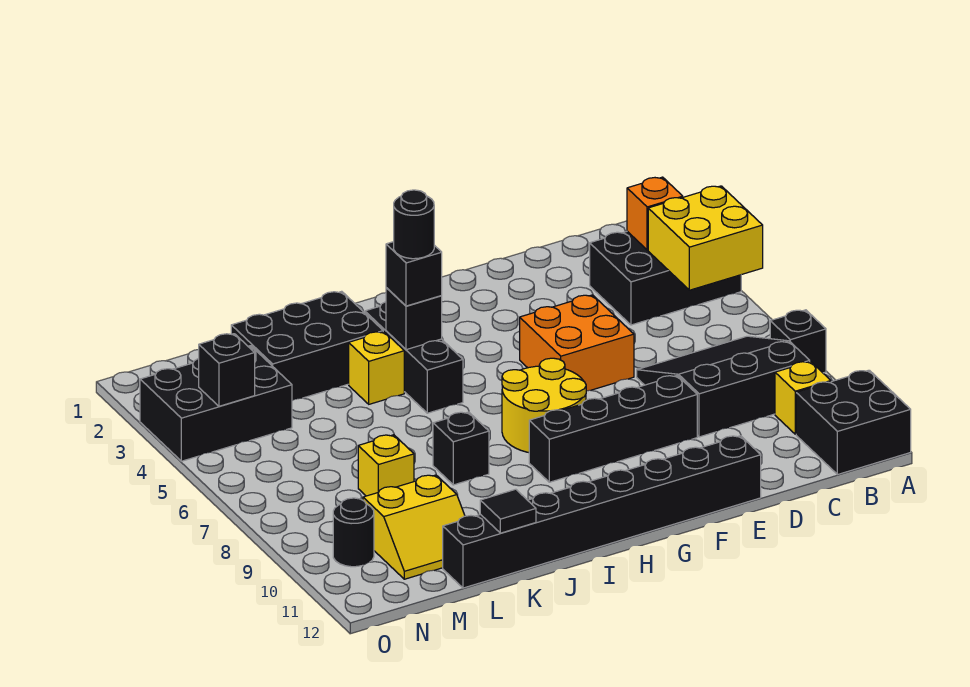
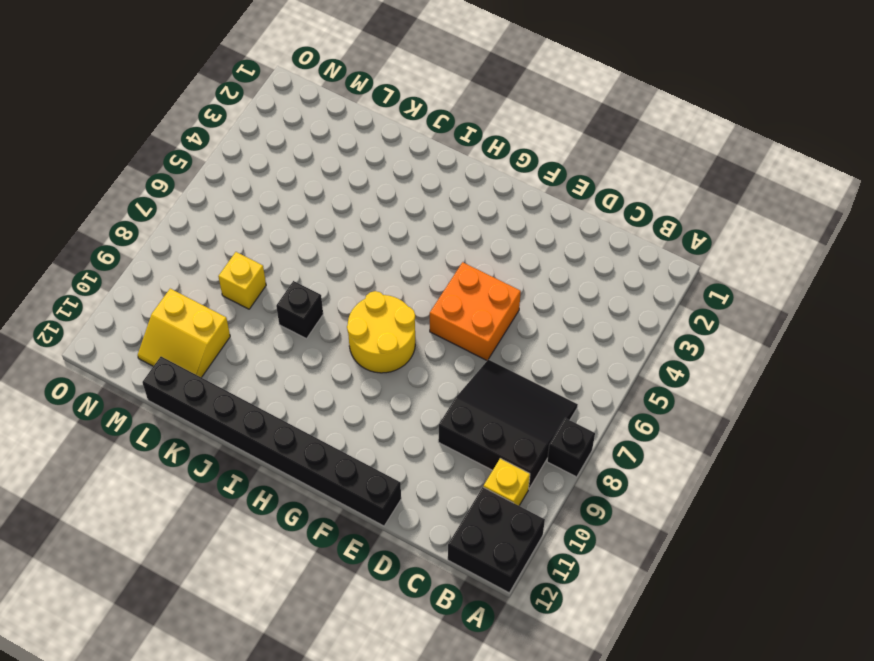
none -> black 2x3 brick [590,231,741,325]
none -> black 1x4 brick [529,376,697,482]
none -> black 1x3 brick [365,302,463,413]

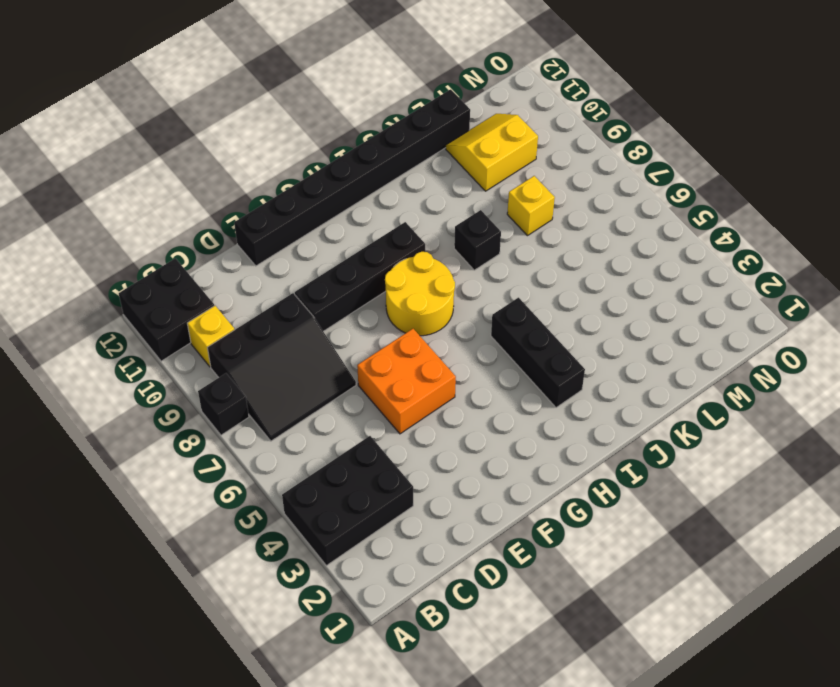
none -> black 2x3 brick [231,291,383,400]
none -> yellow 1x1 brick [349,332,404,404]
none -> black 2x3 brick [140,346,292,461]

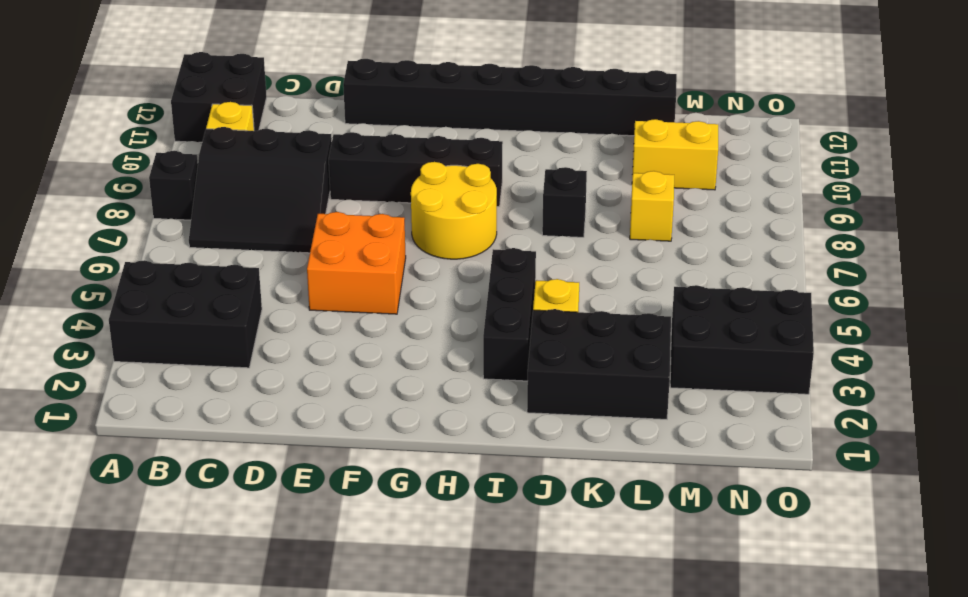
none -> black 1x1 round brick [333,498,374,567]
none -> yellow 2x2 brick [648,186,763,290]
none -> orange 1x1 brick [627,177,683,250]

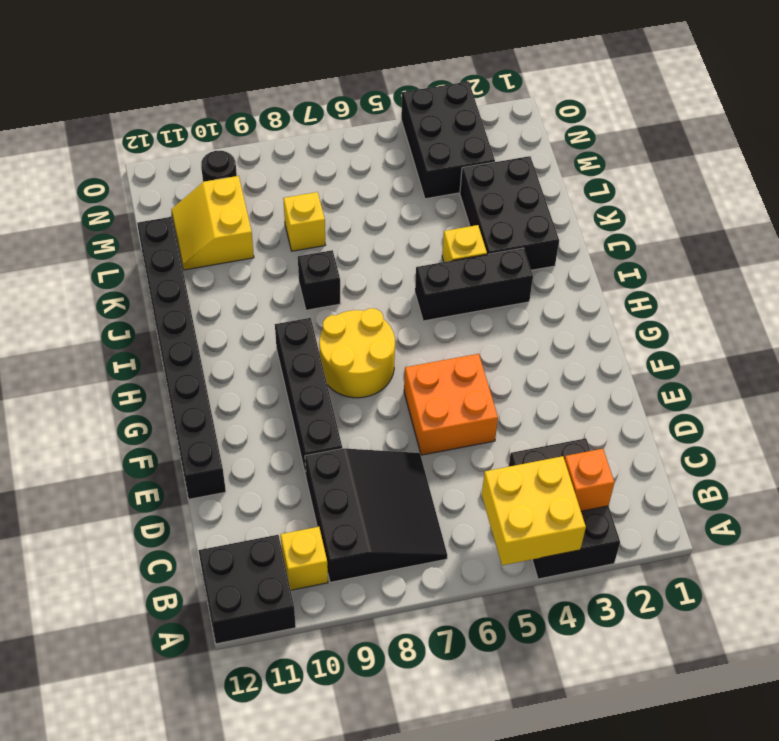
none -> black 1x1 brick [770,310,826,373]
none -> black 1x1 brick [386,288,442,350]
none -> black 1x1 tile [480,489,536,533]

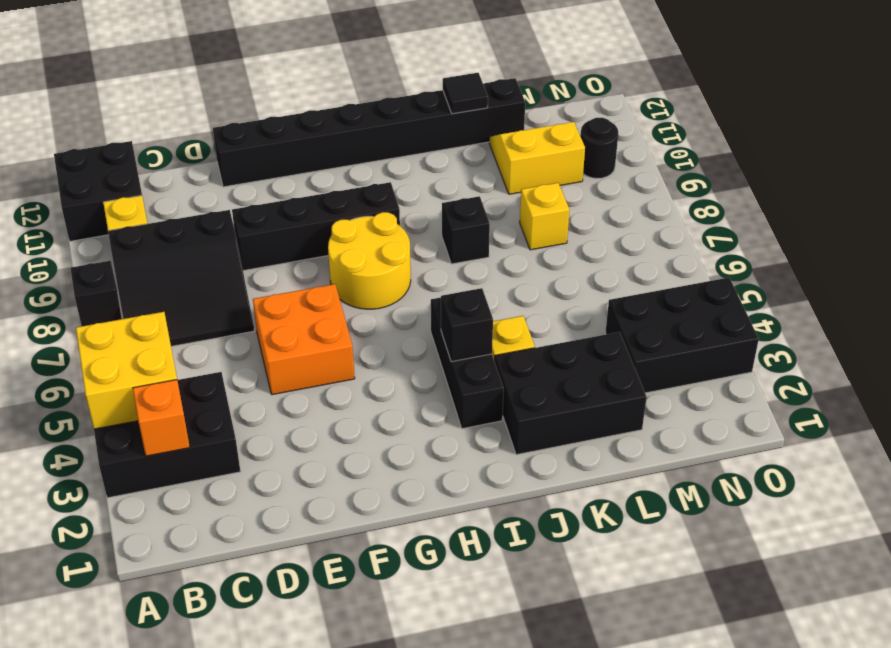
none -> black 1x1 brick [199,334,255,406]
none -> black 1x1 brick [386,242,442,306]
none -> black 1x1 round brick [394,190,434,259]

